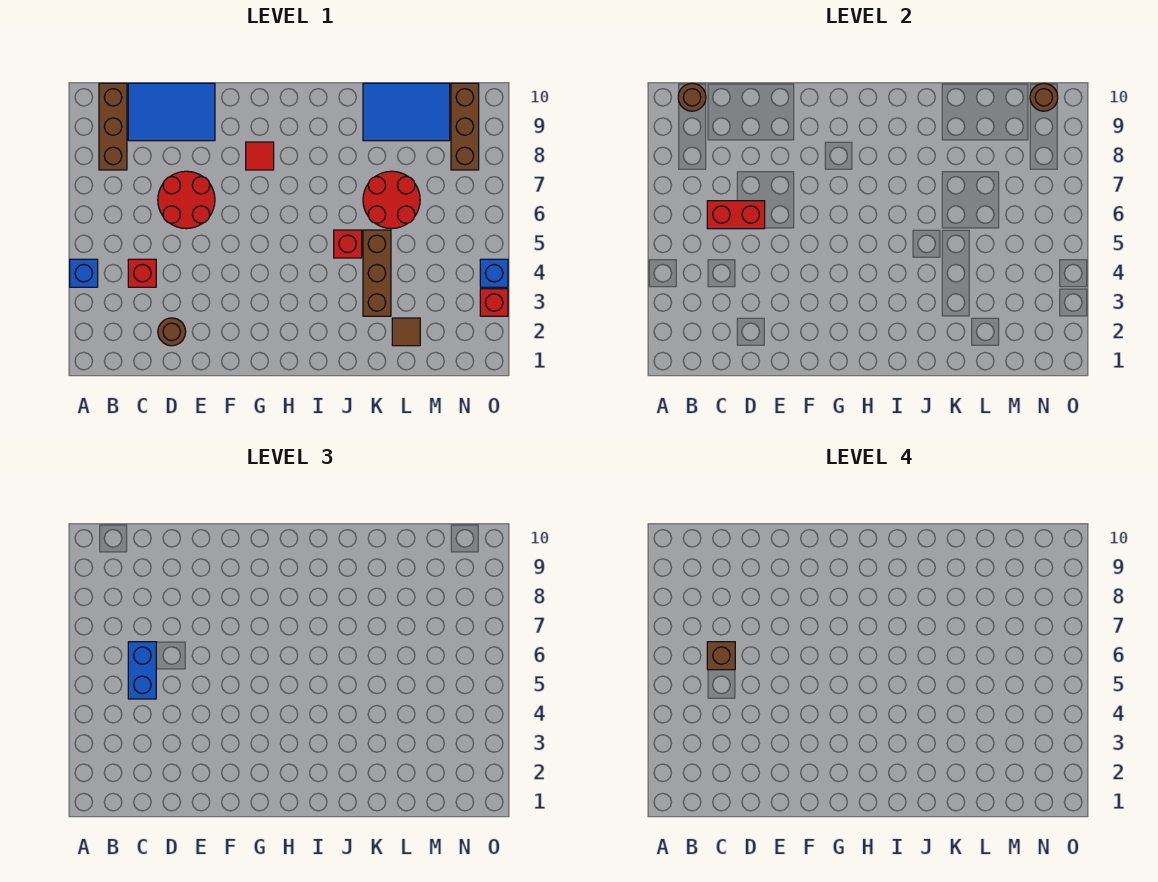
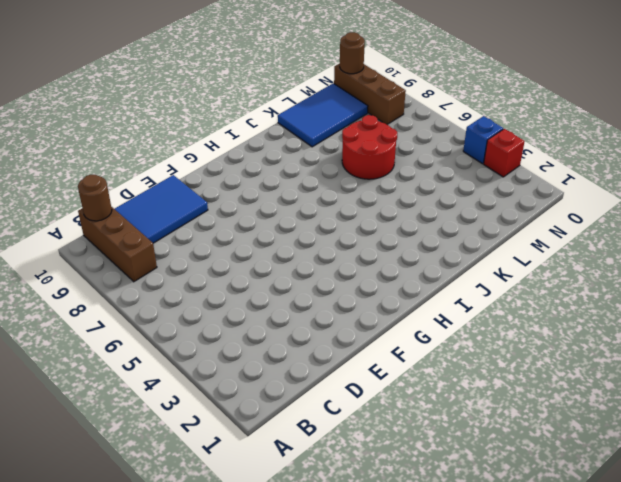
none -> blue 1x1 brick [70,259,98,287]
none -> red 1x1 brick [128,259,156,287]
none -> brown 1x1 round brick [158,318,186,346]

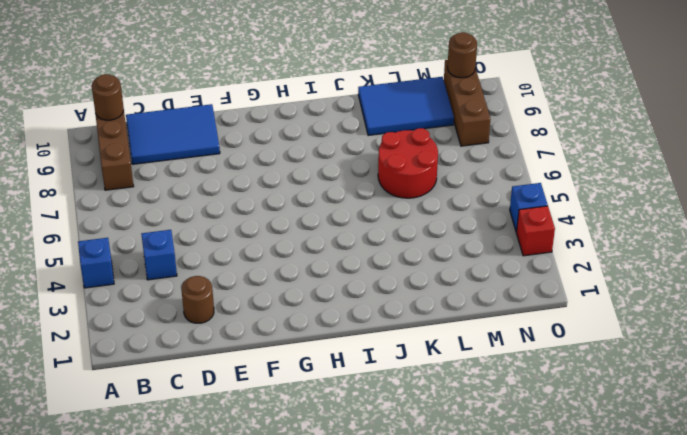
blue 1x1 brick [141,230,177,280] -> red 1x1 brick [128,259,156,287]
none -> red 2x2 round brick [158,171,215,229]
none -> red 1x1 tile [246,142,274,170]
none -> red 1x1 brick [334,230,362,258]

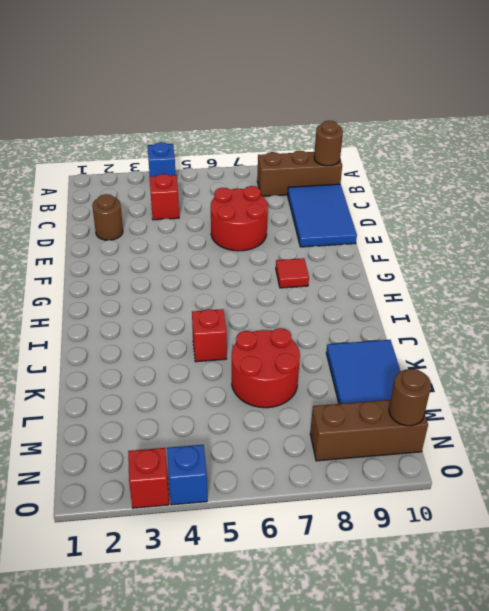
none -> brown 1x3 brick [363,230,391,316]
none -> brown 1x1 tile [392,318,420,346]
none -> red 1x2 brick [707,201,765,229]

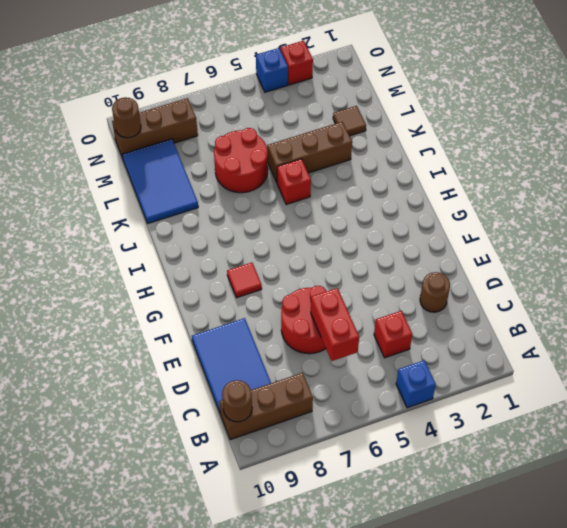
none -> blue 1x2 brick [128,642,156,699]
none -> brown 1x1 brick [707,642,735,670]

